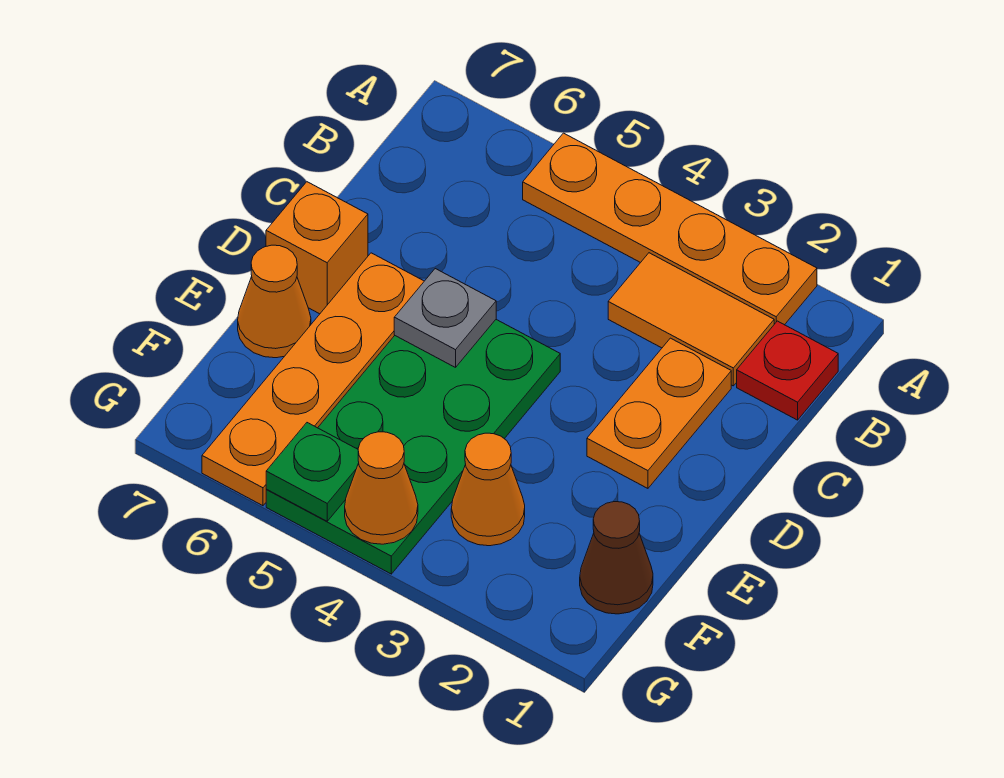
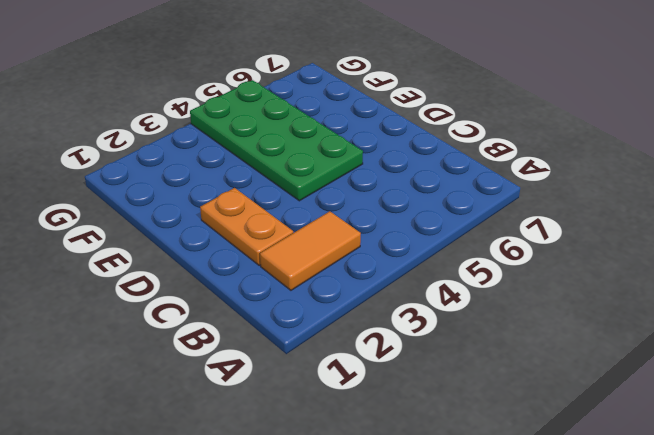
none -> orange 1x4 plate [523,133,817,325]
none -> red 1x1 plate [737,321,838,420]
none -> orange 1x4 plate [202,253,424,506]

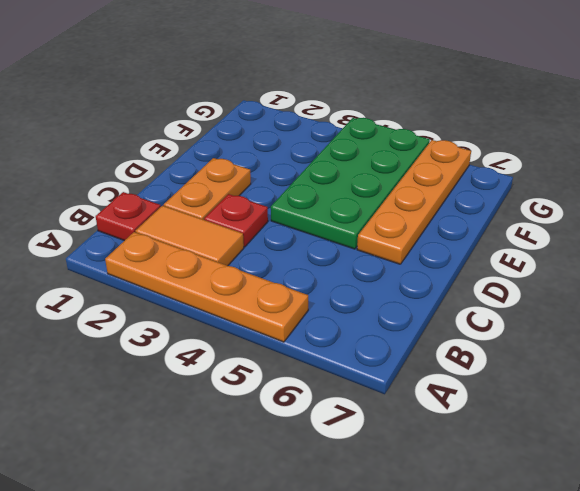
red 1x1 plate [204,194,268,247] -> none
none -> orange 1x1 brick [266,182,368,314]
none -> orange 1x1 cone [238,245,311,358]
none -> brown 1x1 cone [580,502,653,614]

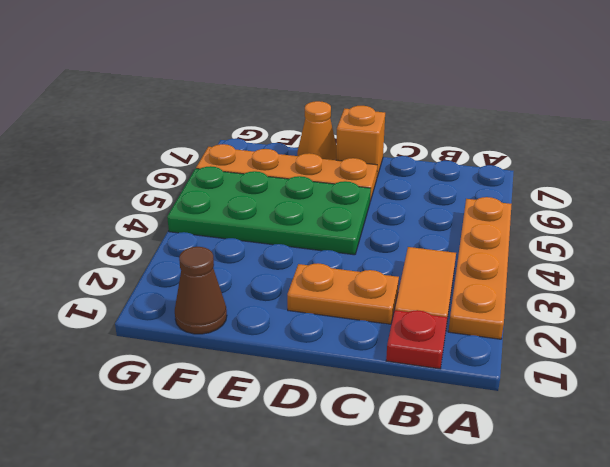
none -> orange 1x1 cone [451,433,525,546]
none -> grey 1x1 plate [394,269,496,368]
none -> orange 1x1 cone [345,432,418,544]

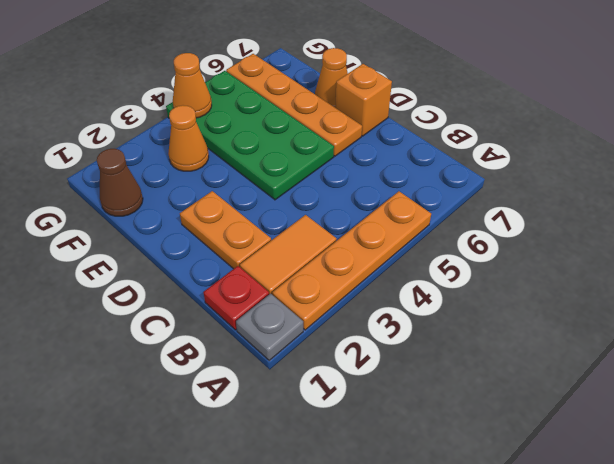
grey 1x1 plate [236,294,303,360] -> grey 1x1 plate moved to [394,269,496,368]
none -> green 1x1 plate [266,423,359,521]

